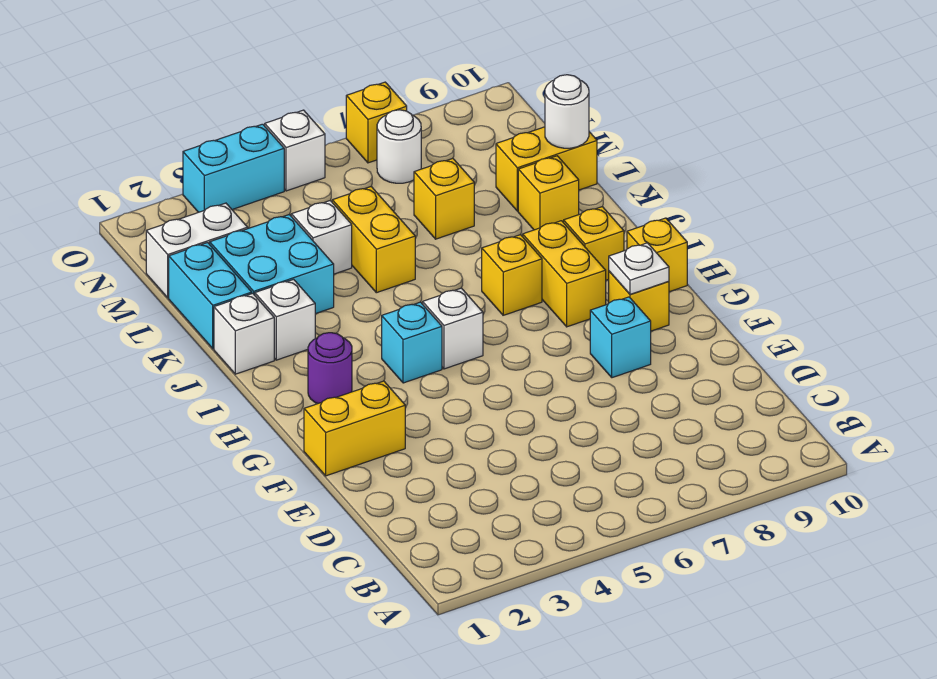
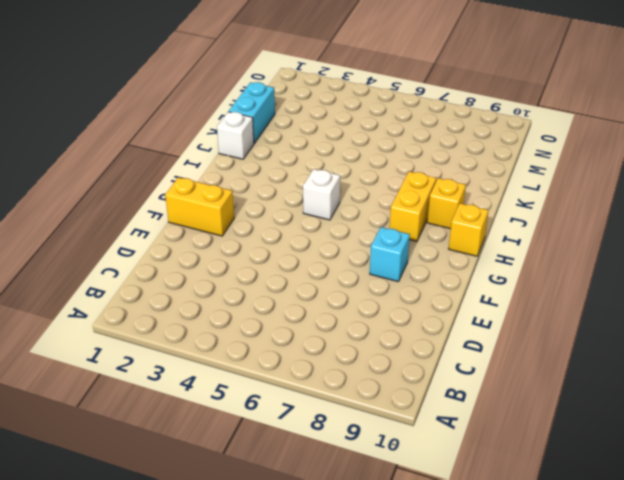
none -> yellow 1x1 brick [609,271,669,331]
none -> purple 1x1 round brick [308,333,352,404]
none -> cyan 1x1 brick [382,302,442,383]

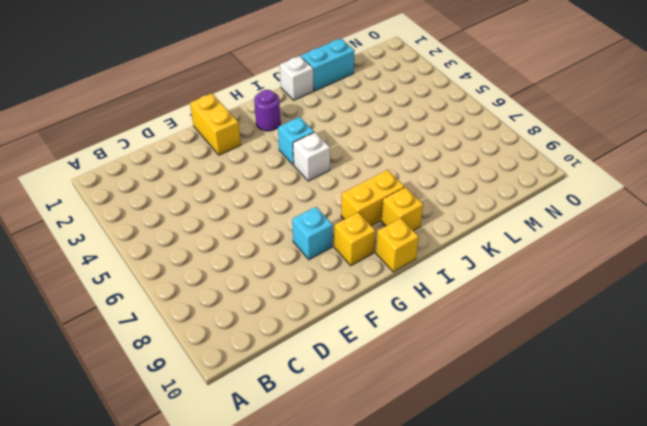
none -> yellow 1x1 brick [482,235,542,315]
none -> white 1x1 brick [255,279,315,360]
none -> cyan 2x2 brick [210,214,334,314]

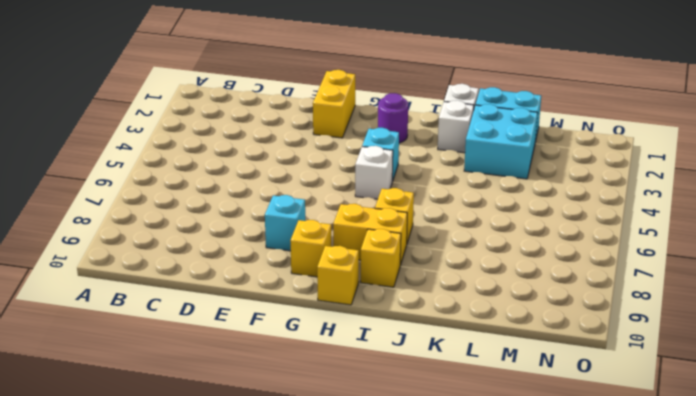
none -> yellow 1x2 brick [332,187,415,293]
none -> yellow 1x1 brick [518,156,579,230]
none -> white 1x1 brick [291,201,352,274]

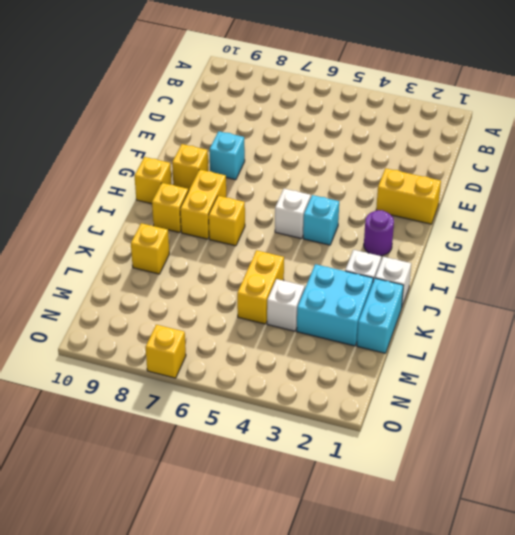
none -> yellow 1x1 brick [414,158,474,239]
none -> yellow 1x2 brick [496,127,597,211]
none -> white 1x2 brick [146,203,248,298]

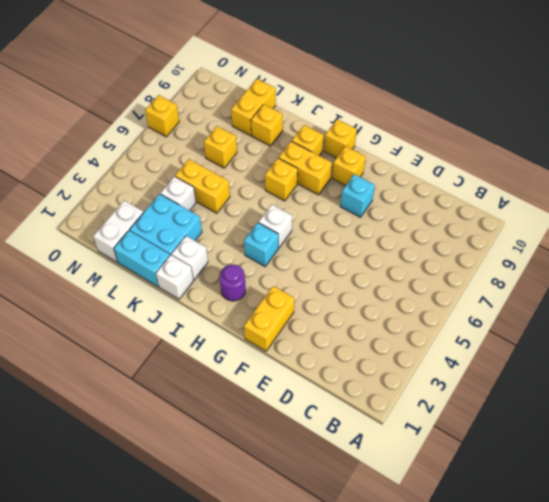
none -> white 1x1 round brick [377,110,421,183]
none -> cyan 1x2 brick [183,124,284,212]
none -> white 1x1 brick [265,110,325,191]

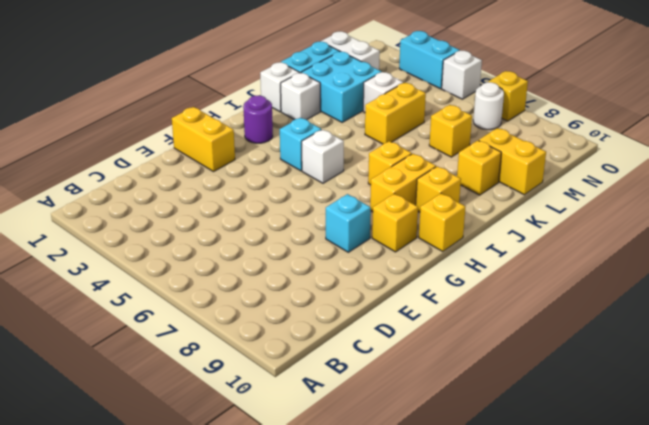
none -> white 1x1 plate [609,243,669,295]
none -> white 1x1 round brick [545,75,589,148]

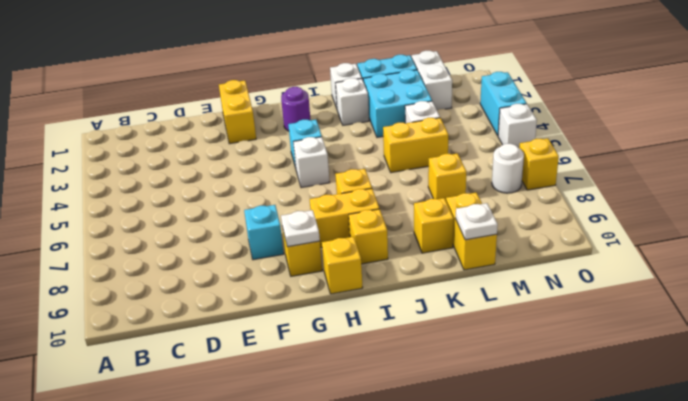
white 1x1 plate [456,203,498,240] -> white 1x1 round brick [545,75,589,148]

